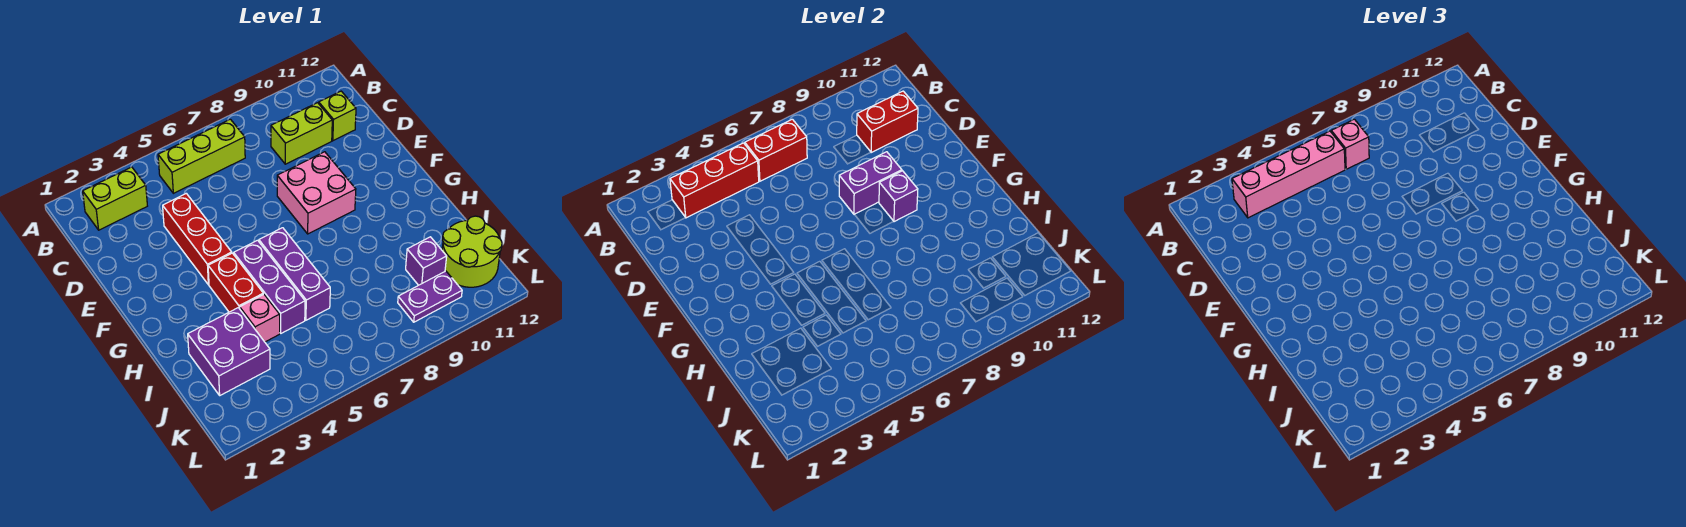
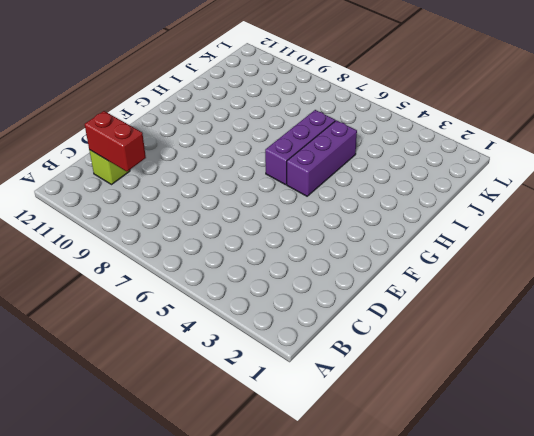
none -> lime 1x2 brick [83,167,147,230]
none -> lime 1x3 brick [158,119,245,193]
none -> lime 1x2 brick [271,103,332,164]

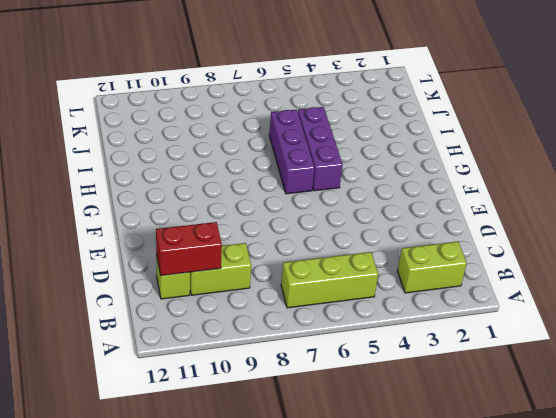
none -> red 1x3 brick [163,193,232,285]
none -> pink 2x2 brick [277,152,356,234]
none -> red 1x2 brick [208,253,263,312]

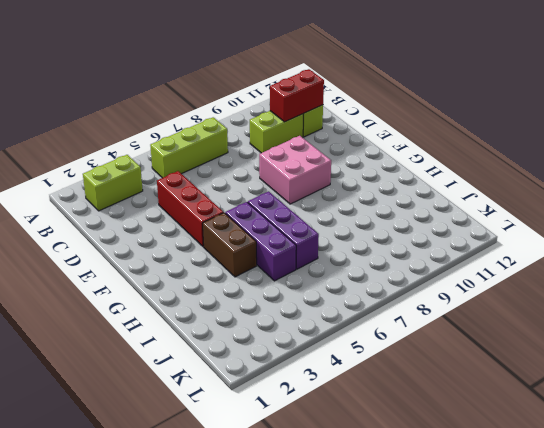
brown 1x2 brick [203,213,257,277] -> red 1x2 brick [208,253,263,312]
none -> purple 2x2 brick [188,308,270,395]
none -> pink 1x1 brick [240,294,280,342]
none -> purple 1x1 brick [406,237,447,285]

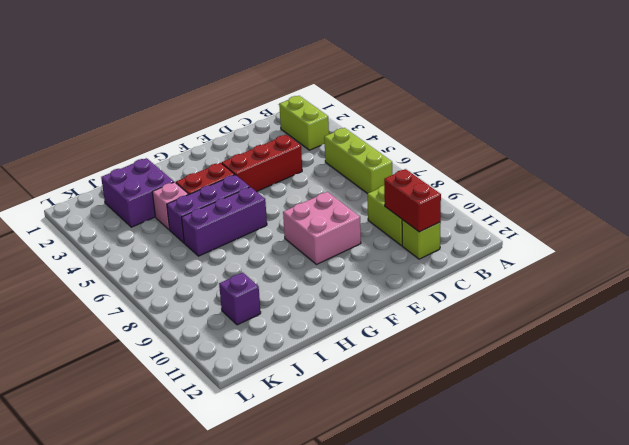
none -> lime 2x2 round brick [442,216,502,287]
none -> purple 1x2 plate [398,271,462,322]
none -> red 1x3 brick [670,143,759,218]

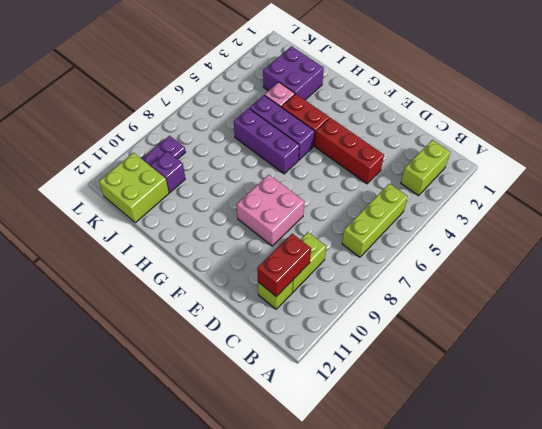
lime 2x2 brick [99,153,169,223] -> lime 2x2 round brick [442,216,502,287]
none -> red 1x3 brick [670,143,759,218]
none -> red 1x2 brick [745,119,807,181]
none -> purple 1x2 brick [839,152,902,214]

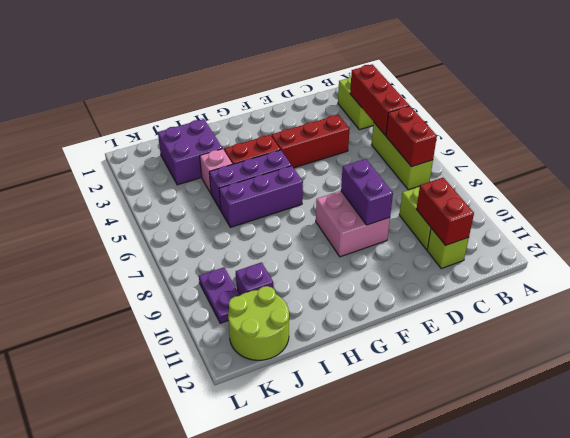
none -> purple 1x1 brick [879,171,918,222]
none -> pink 1x4 brick [1232,131,1345,218]
none -> pink 1x1 brick [1331,119,1369,169]

